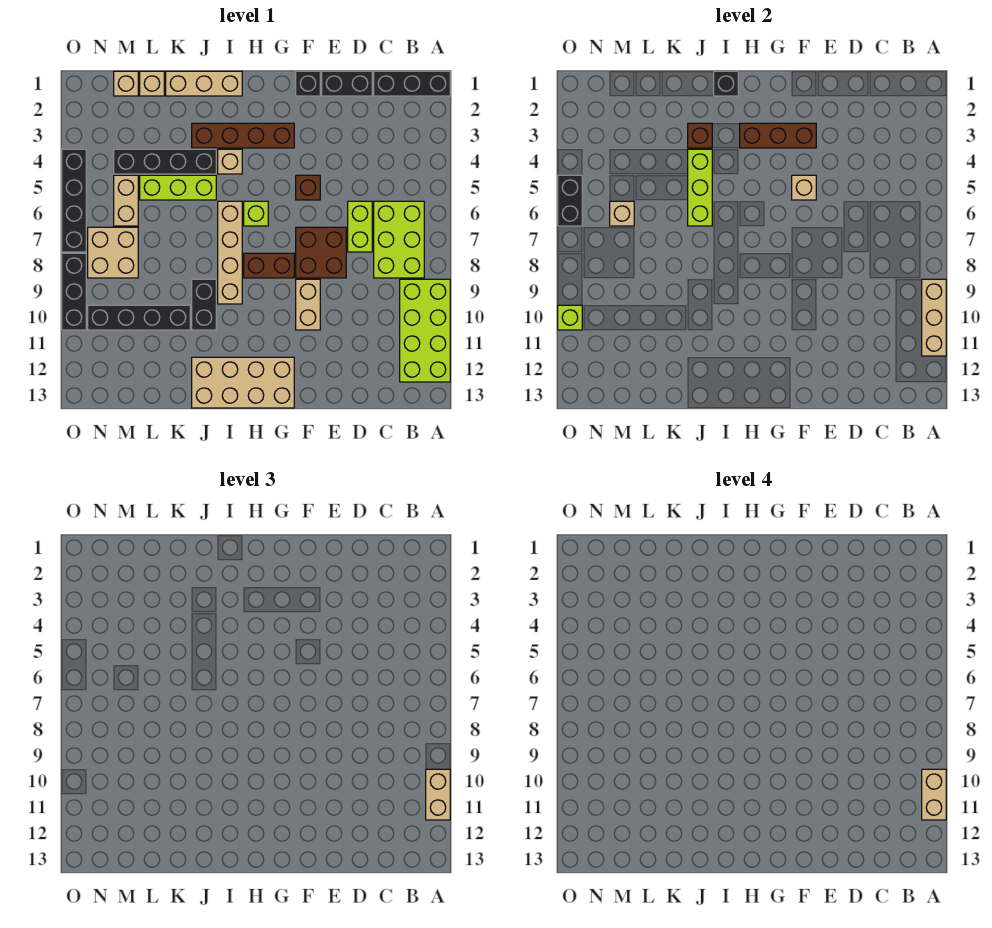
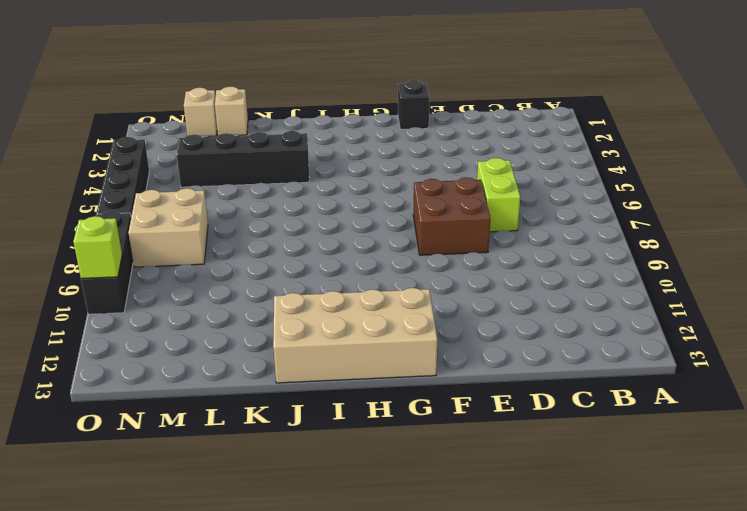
none -> black 1x3 brick [374,71,450,96]
none -> lime 2x4 brick [400,279,450,382]
none -> lime 2x3 brick [374,201,424,278]
none -> black 1x2 brick [322,71,372,96]

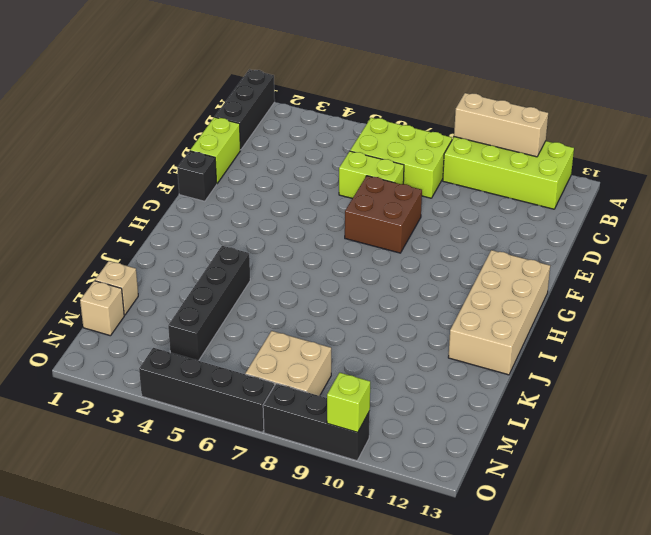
lime 1x2 brick [190,117,241,183] -> black 1x2 brick [322,71,372,96]
none -> brown 1x1 brick [296,175,320,200]
none -> tan 1x2 brick [296,279,320,330]
none -> brown 1x4 brick [192,123,294,148]
none -> brown 1x2 brick [244,253,294,278]

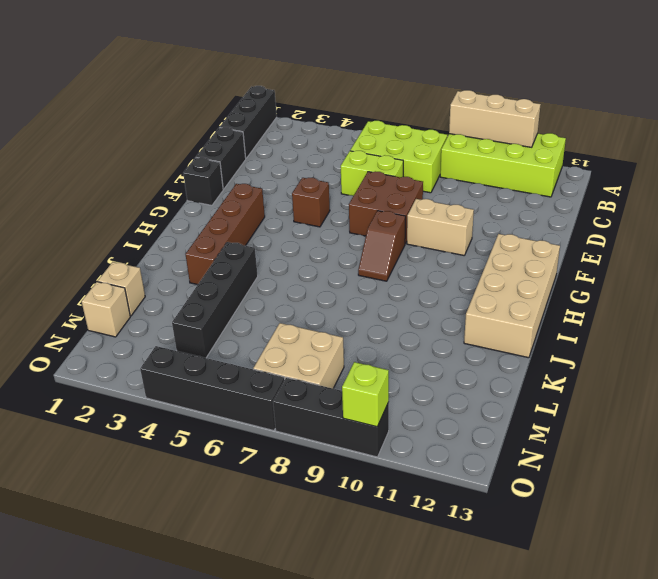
brown 1x2 slope [358,211,405,281] -> brown 1x2 brick [244,253,294,278]
none -> lime 1x1 brick [244,201,268,226]
none -> tan 1x3 brick [166,71,242,96]
none -> tan 1x1 brick [218,149,242,174]
none -> tan 1x4 brick [218,201,242,304]

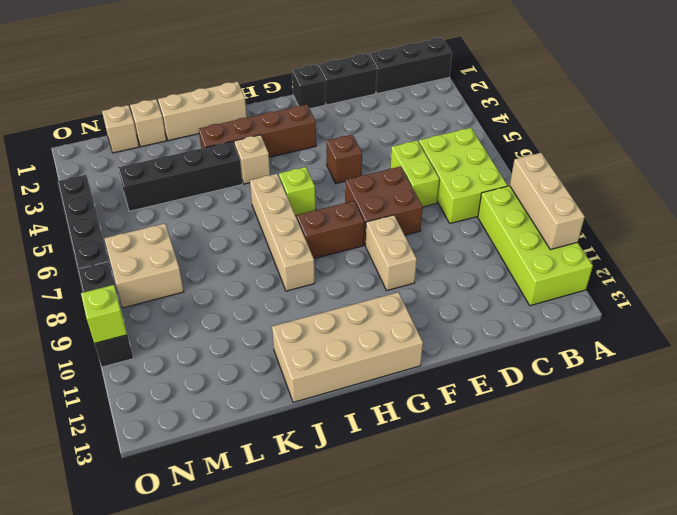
none -> lime 1x3 brick [140,175,216,200]
none -> black 1x2 brick [192,279,216,330]
none -> black 1x4 brick [88,305,190,330]
none -> tan 1x2 brick [114,175,138,226]

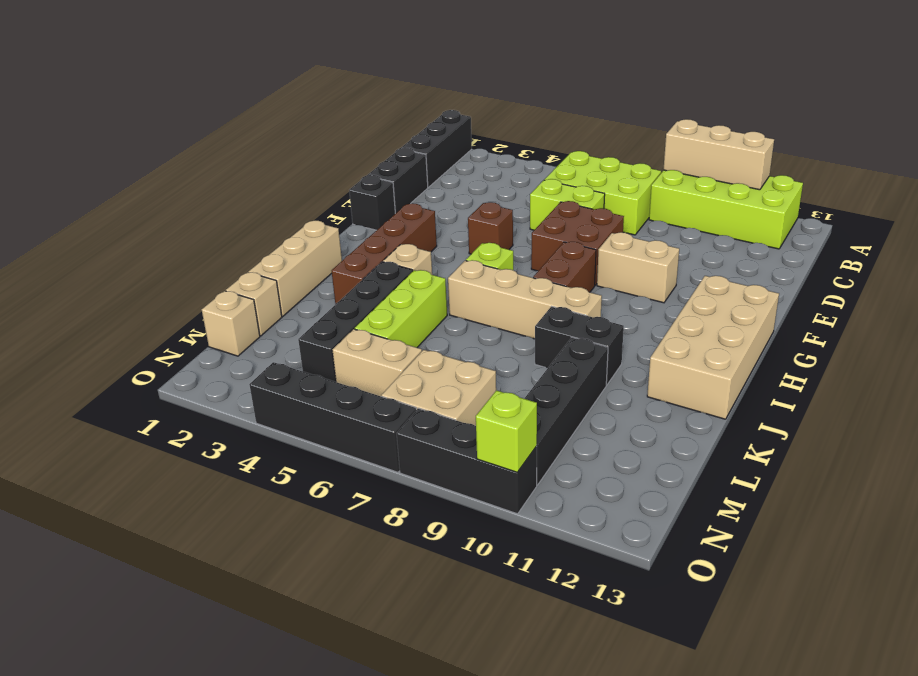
none -> brown 1x3 brick [740,123,816,148]
none -> tan 1x1 brick [792,175,816,200]
none -> black 1x1 brick [714,71,738,96]
none -> brown 1x1 brick [688,123,712,148]

